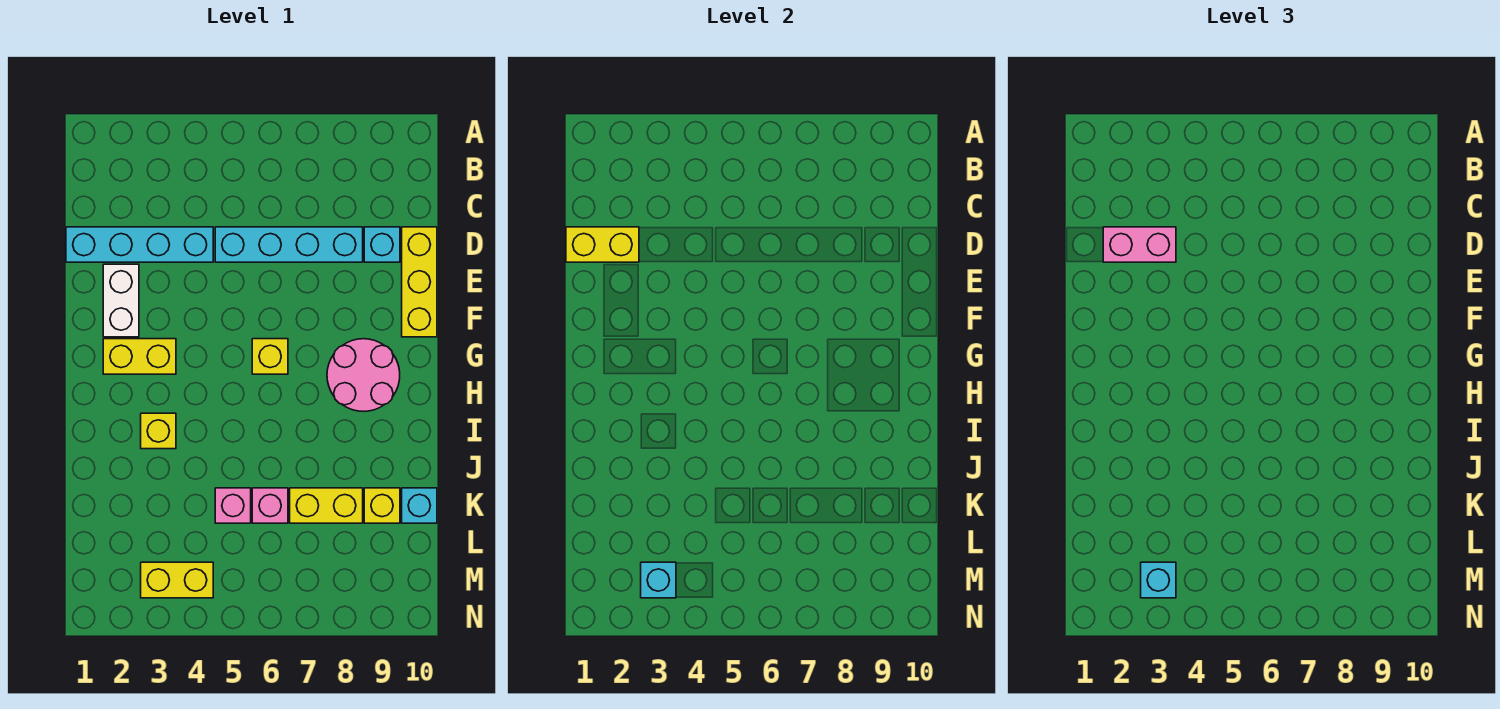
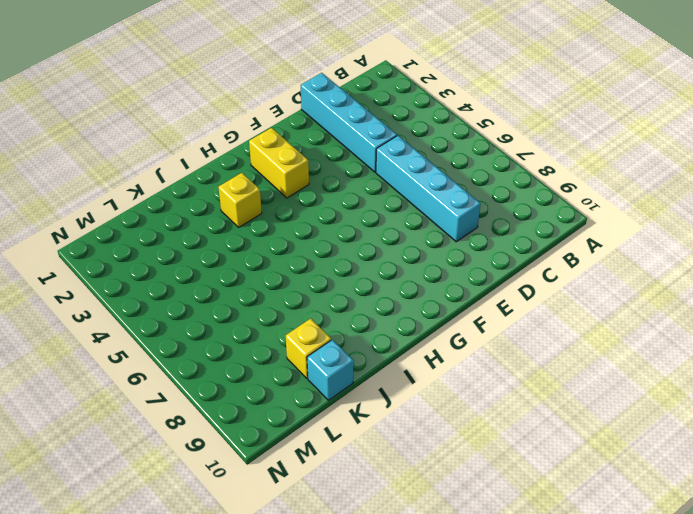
none -> cyan 1x1 brick [364,227,400,262]
none -> yellow 1x3 brick [402,227,437,337]
none -> white 1x2 brick [103,264,139,337]

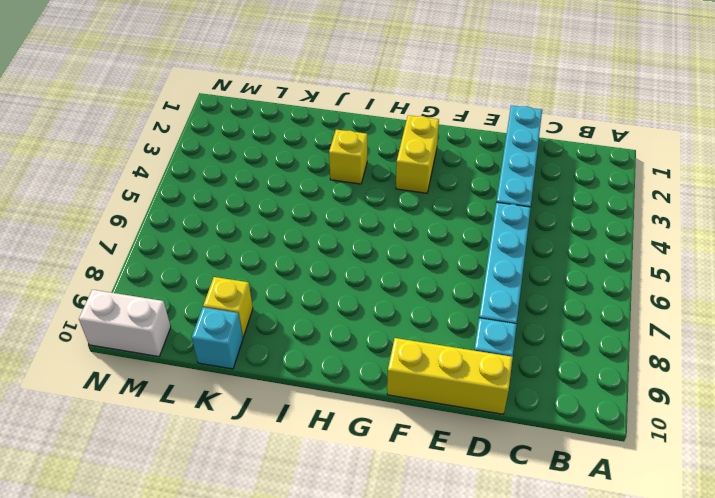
white 1x2 brick [79,290,171,357] -> white 1x2 brick moved to [103,264,139,337]
none -> yellow 1x1 brick [252,339,288,374]
none -> pink 2x2 round brick [327,339,400,412]
none -> pink 1x1 brick [215,488,251,523]

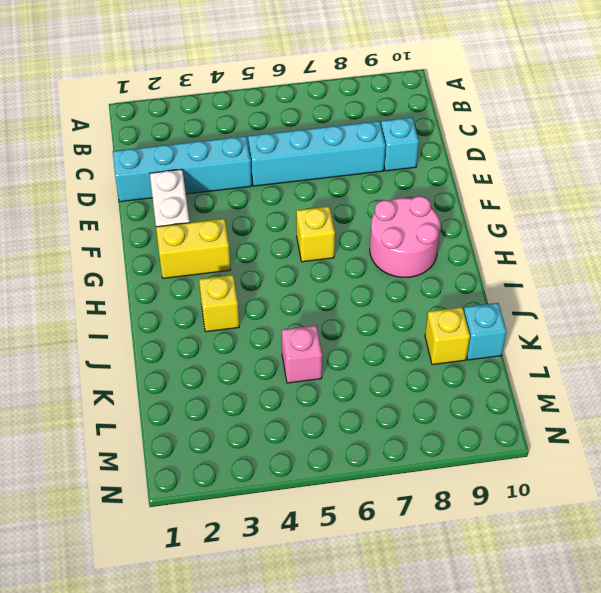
none -> yellow 1x3 brick [402,227,437,337]
none -> pink 1x1 brick [252,488,288,523]
none -> yellow 1x2 brick [290,488,363,523]

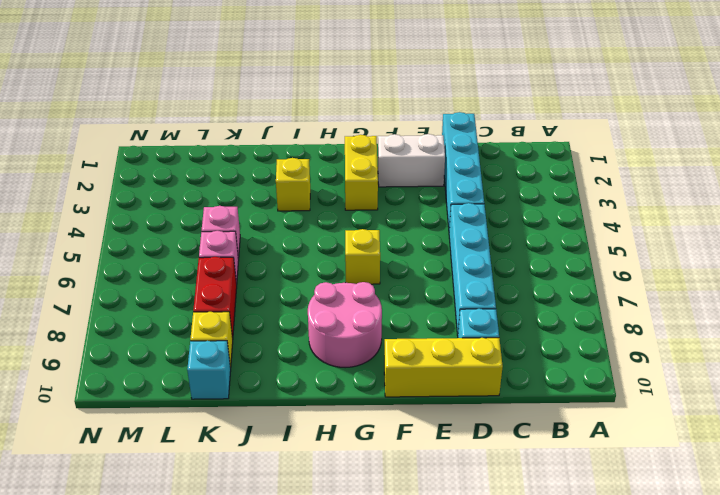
red 1x2 brick [193,257,237,339] -> yellow 1x2 brick [290,488,363,523]
none -> yellow 1x2 brick [141,562,213,598]
none -> yellow 1x2 brick [566,227,639,262]
none -> cyan 1x1 brick [641,562,676,598]

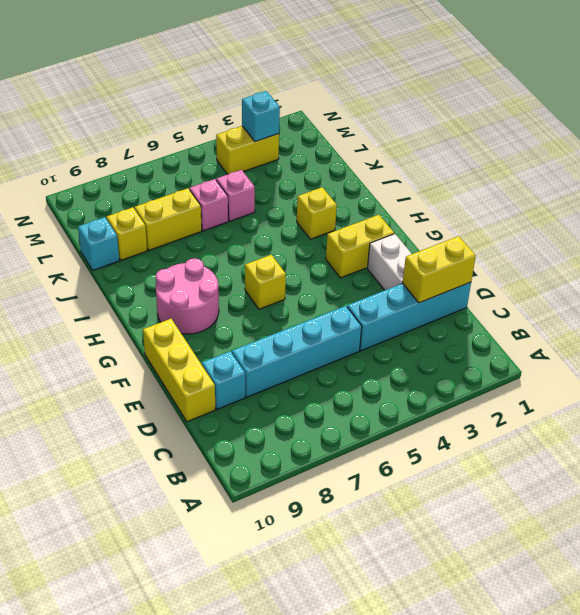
none -> pink 1x2 brick [1103,227,1176,262]
none -> cyan 1x1 brick [1141,562,1176,598]

